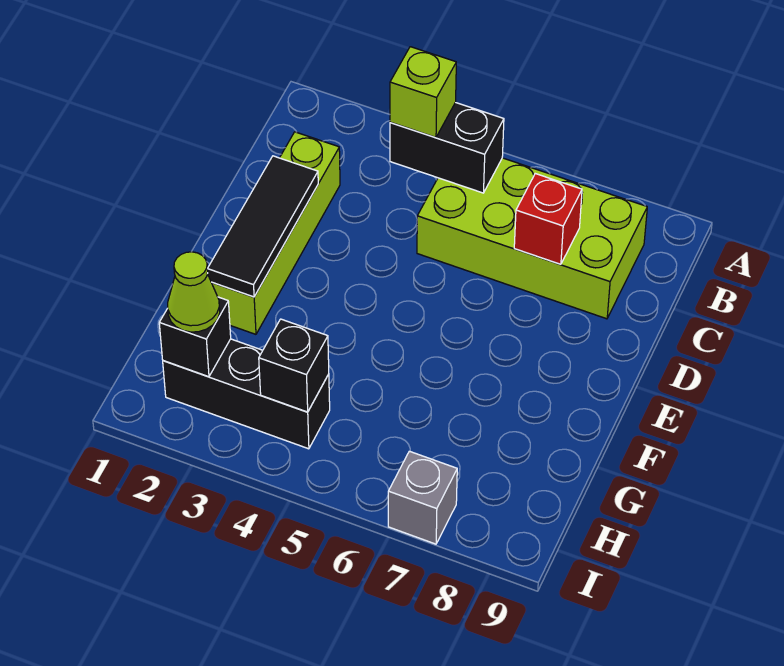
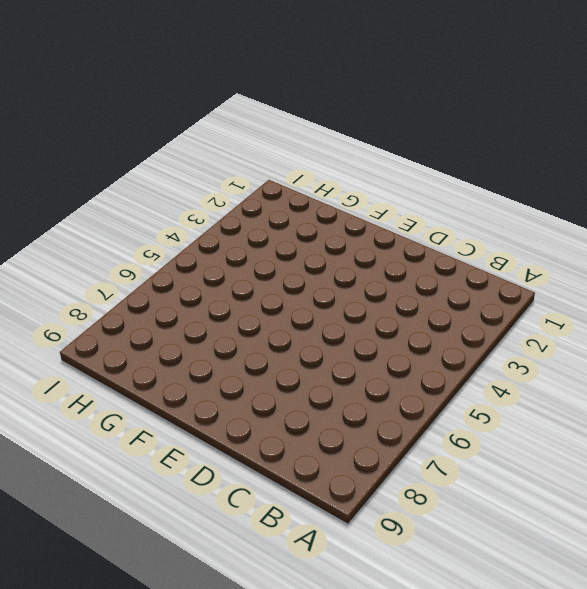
none -> lime 2x4 brick [417,158,647,319]
none -> lime 1x4 brick [212,132,340,334]

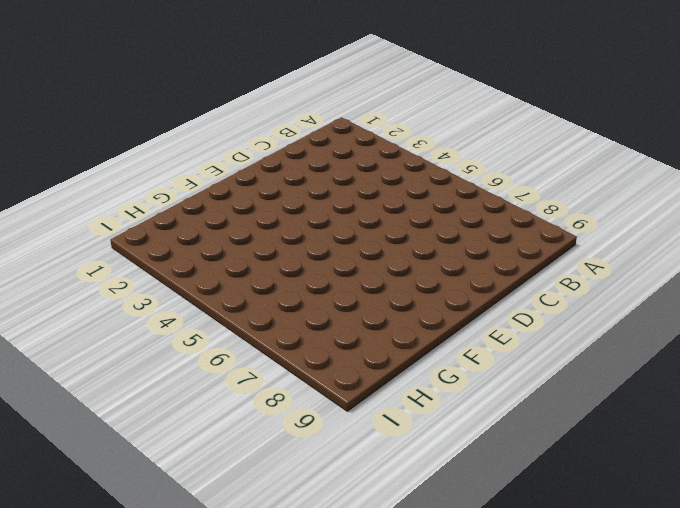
none -> lime 2x4 brick [417,158,647,319]
none -> lime 1x4 brick [212,132,340,334]

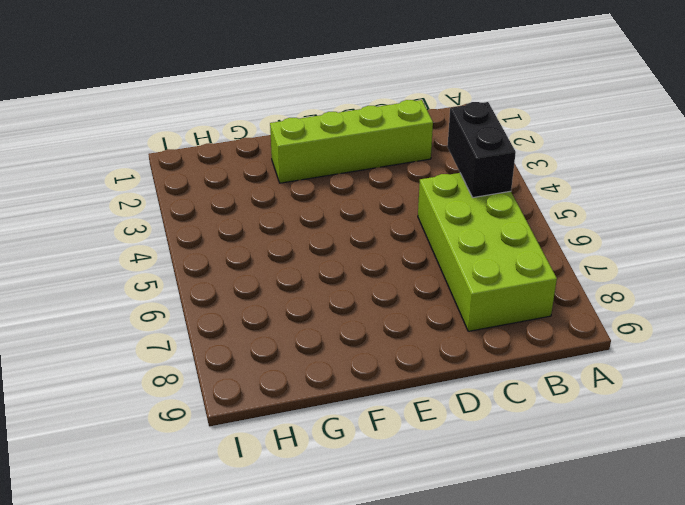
none -> black 1x3 brick [163,339,330,449]
none -> grey 1x1 brick [388,451,457,544]

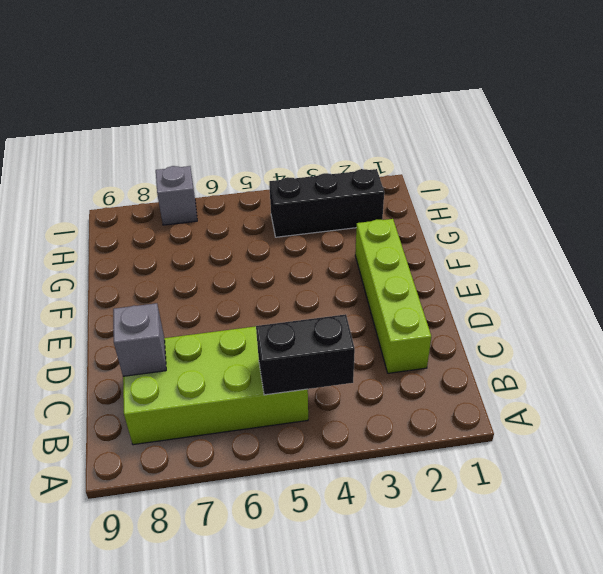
grey 1x1 brick [113,303,166,376] -> none
none -> red 1x1 brick [514,174,582,264]
none -> black 1x3 tile [207,156,318,297]

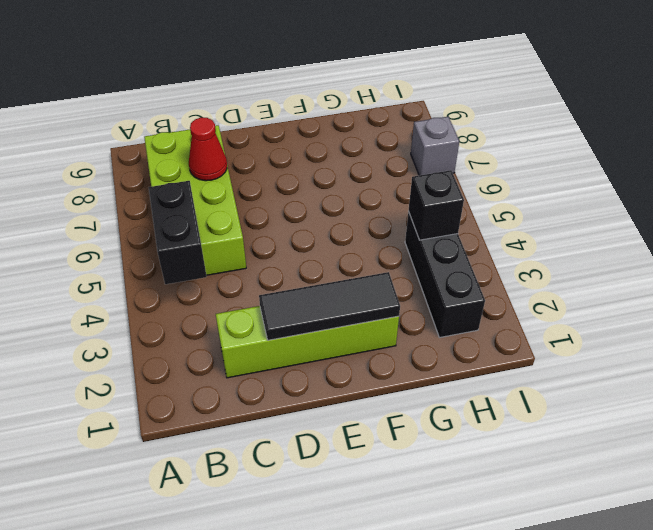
red 1x1 cone [189,118,227,181] -> red 1x1 brick [514,174,582,264]
none -> black 1x1 brick [159,297,231,377]
none -> lime 1x1 brick [390,47,456,137]

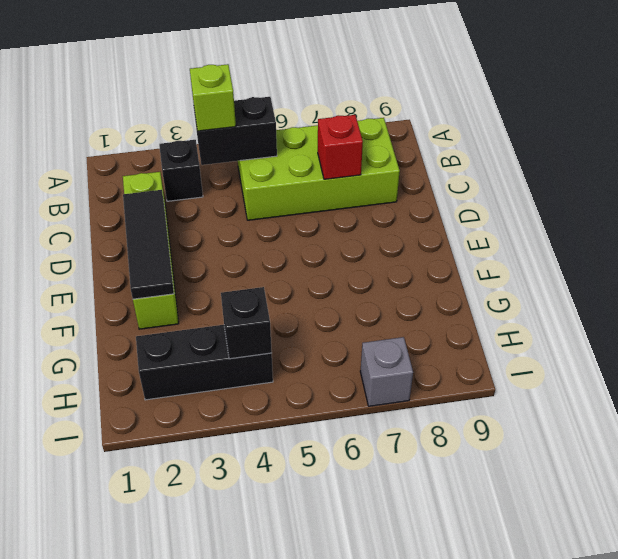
black 1x1 brick [159,140,203,201] -> black 1x1 brick moved to [159,297,231,377]
none -> lime 1x1 cone [168,252,220,332]

